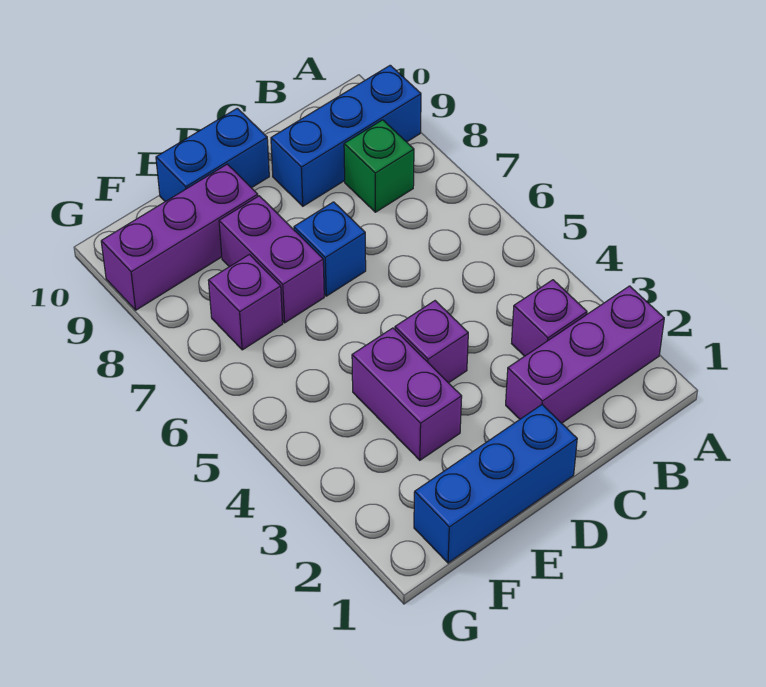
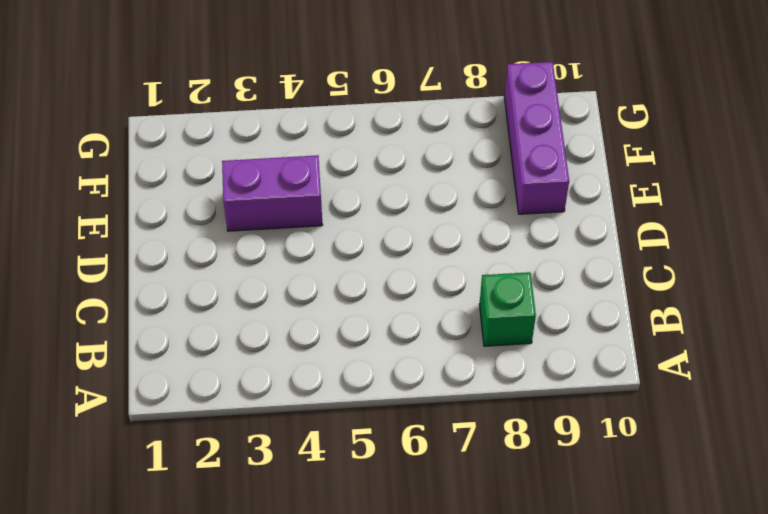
none -> purple 1x3 brick [506,286,664,423]
none -> blue 1x3 brick [271,65,421,206]
none -> purple 1x1 brick [512,280,587,356]

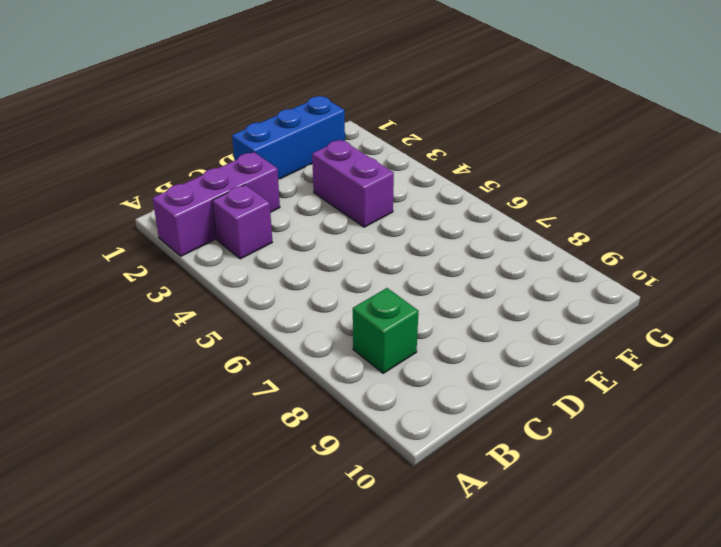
none -> blue 1x3 brick [271,65,421,206]
none -> purple 1x1 brick [395,301,468,383]
none -> blue 1x1 brick [294,202,366,296]

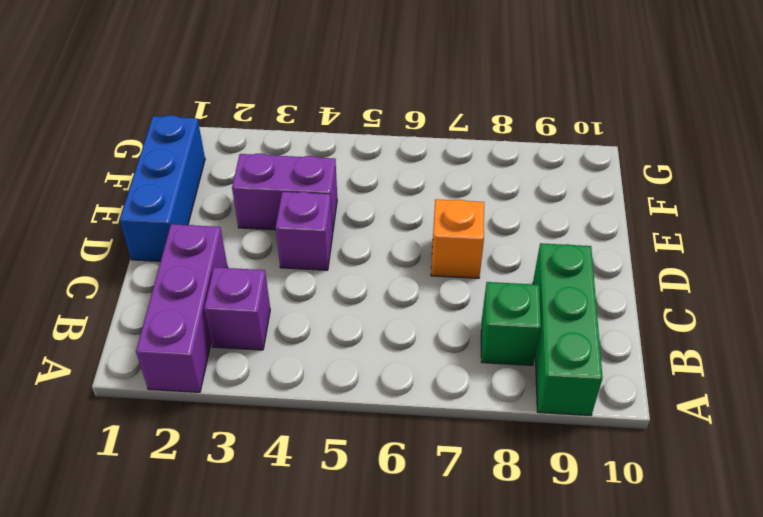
green 1x3 brick [533,243,603,416] -> blue 1x3 brick [271,65,421,206]
orange 1x1 brick [431,199,484,278] -> blue 1x1 brick [294,202,366,296]
none -> blue 1x2 brick [156,108,269,202]
none -> purple 1x2 brick [219,196,324,323]
none -> purple 1x3 brick [101,164,258,310]

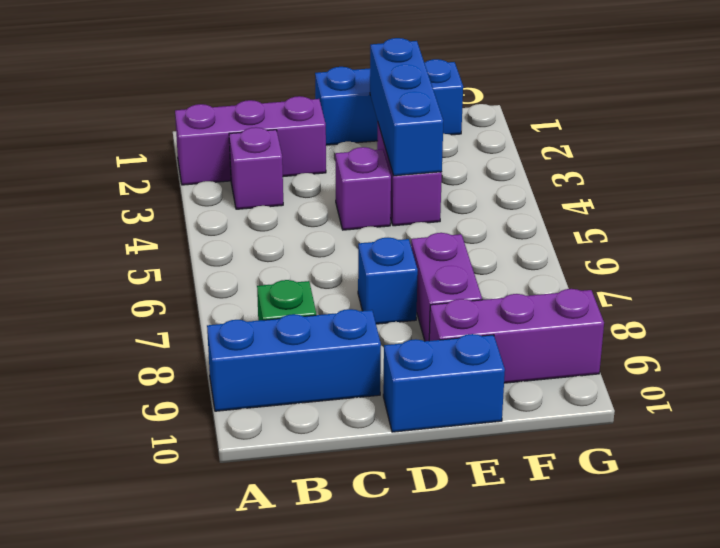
blue 1x3 brick [370,38,443,176] -> none
none -> purple 1x1 brick [208,254,283,350]

